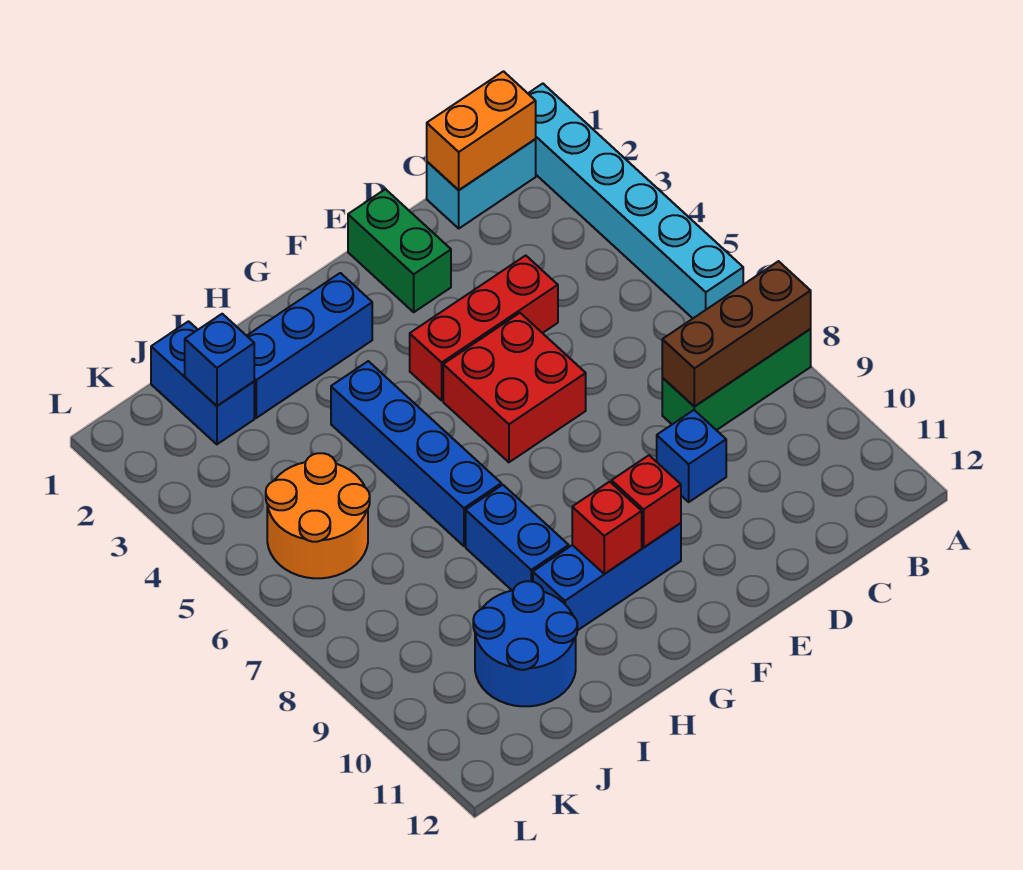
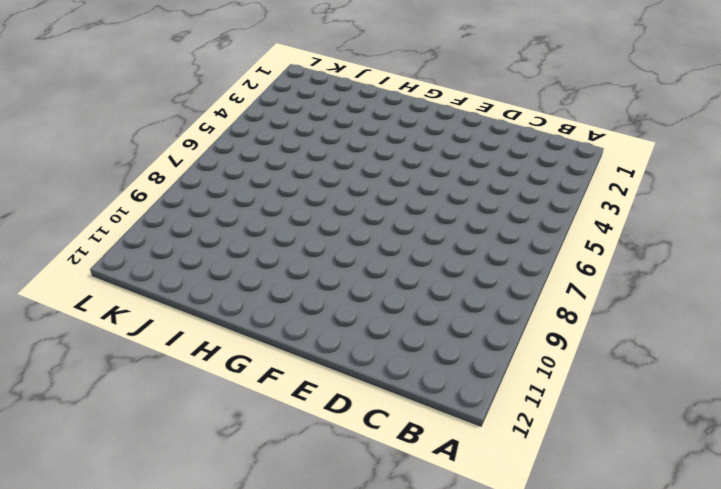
none -> cyan 1x6 brick [528,84,743,318]
none -> green 1x3 brick [662,329,811,430]
none -> cyan 1x2 brick [427,139,536,228]

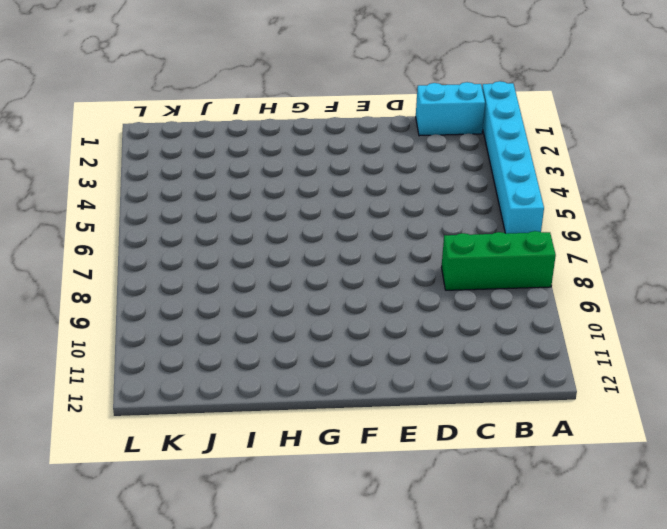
none -> red 1x3 brick [410,255,558,400]
none -> blue 1x1 brick [657,410,726,502]
none -> green 1x2 brick [348,189,451,312]

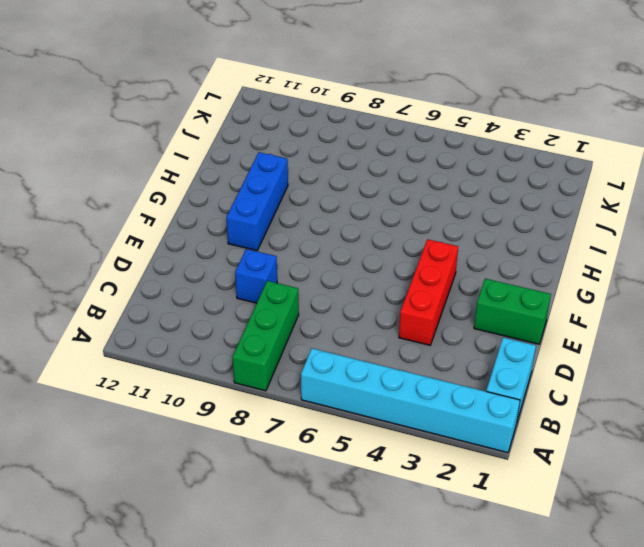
none -> red 2x2 brick [443,313,586,462]
none -> blue 1x3 brick [247,273,372,418]
none -> blue 1x4 brick [331,361,501,546]

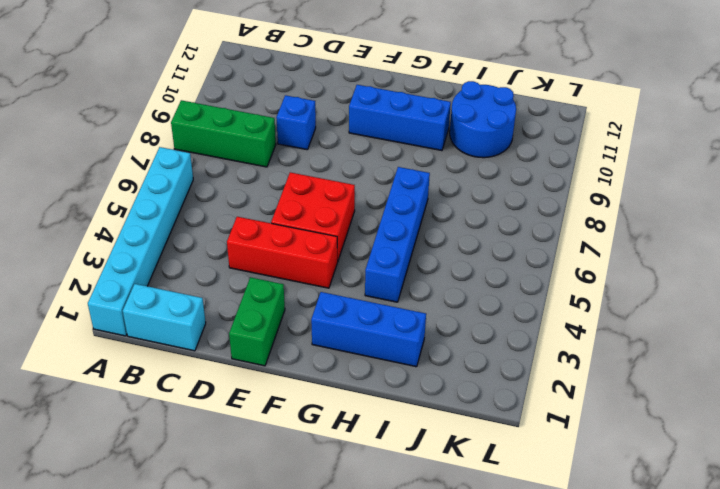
none -> blue 1x2 brick [466,485,569,590]
none -> blue 1x2 brick [151,321,254,444]
none -> orange 2x2 round brick [266,453,370,578]

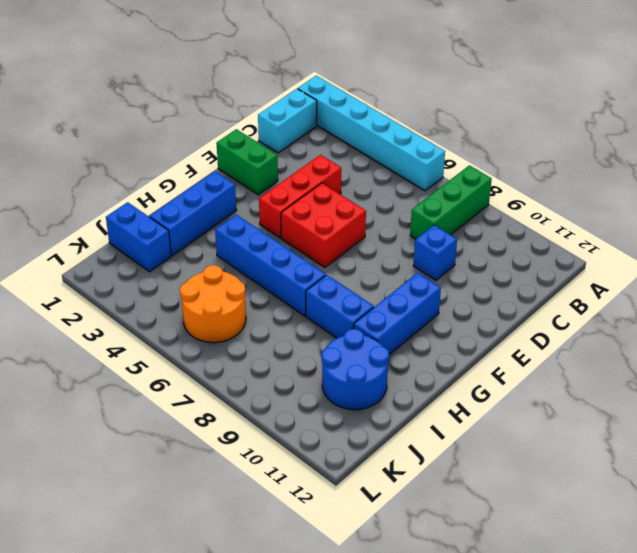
none -> brown 1x3 brick [662,261,811,407]
none -> orange 1x2 brick [427,71,536,190]
none -> red 1x1 brick [612,455,681,547]

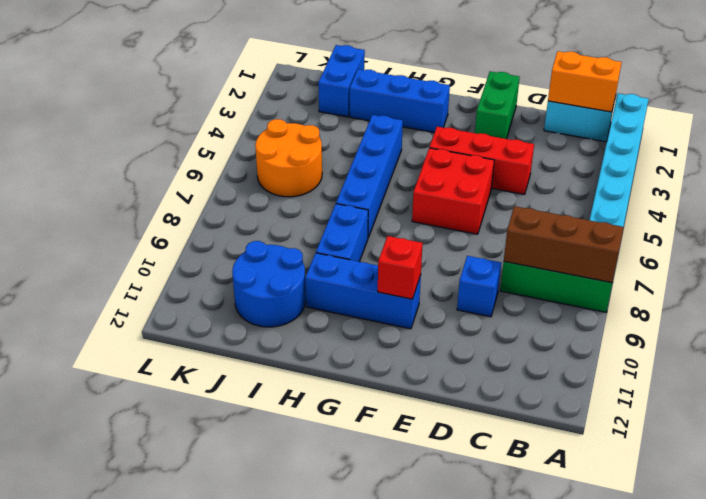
none -> red 1x1 brick [572,482,642,574]
none -> blue 1x1 brick [185,314,254,406]

